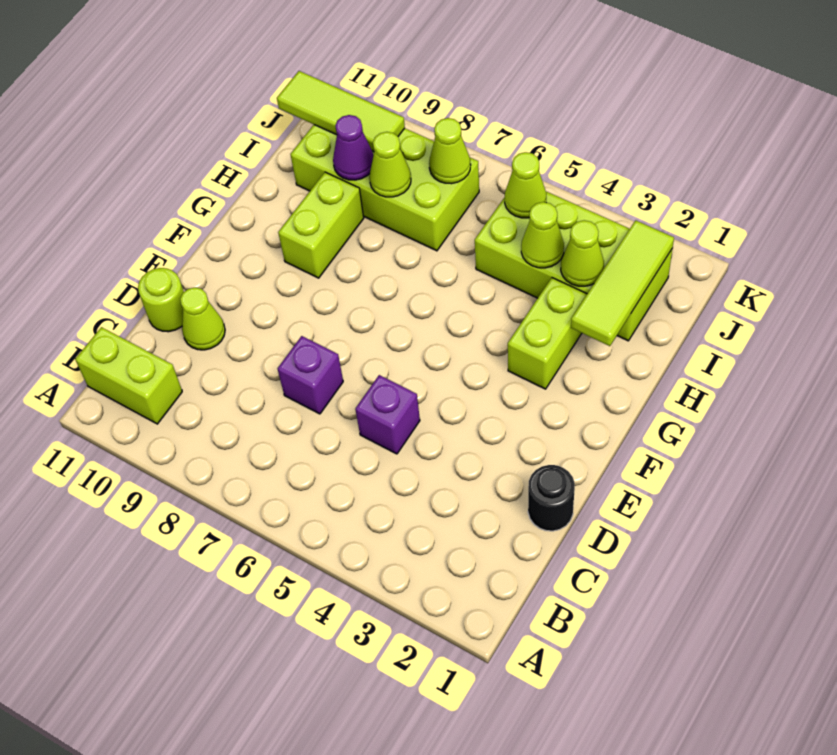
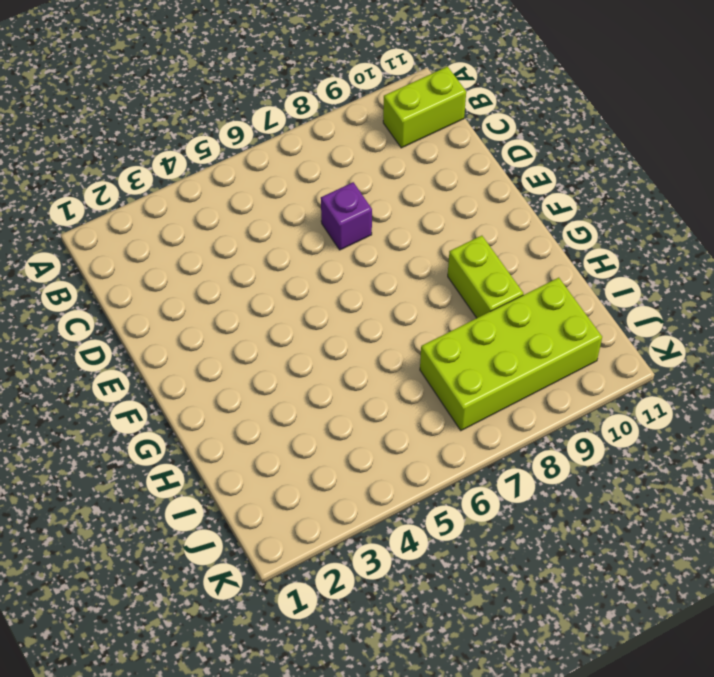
none -> black 1x1 round brick [528,465,575,531]
none -> purple 1x1 brick [355,375,420,454]
none -> lime 1x1 cone [180,288,225,350]

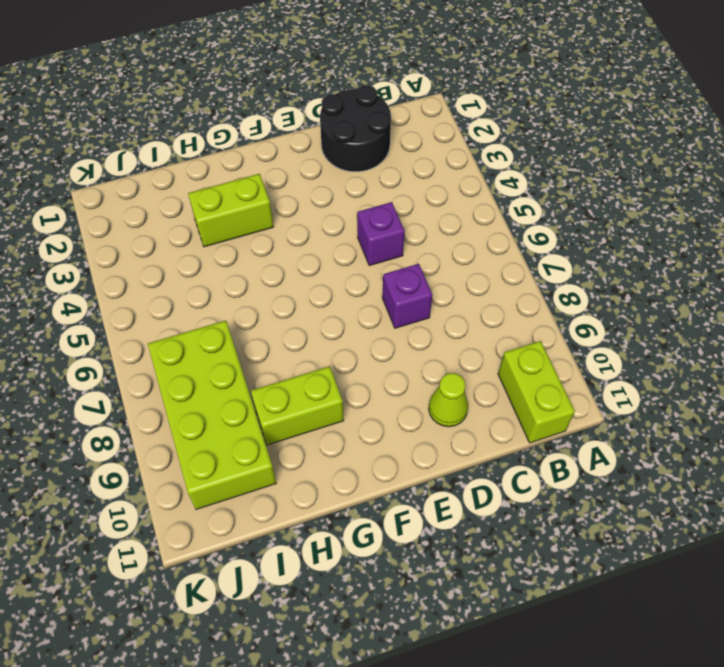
black 2x2 round brick [320,85,391,172] -> black 1x1 round brick [528,465,575,531]
none -> lime 1x1 round brick [138,268,184,332]
none -> lime 2x4 brick [475,192,673,341]
none -> lime 1x3 tile [571,220,674,346]

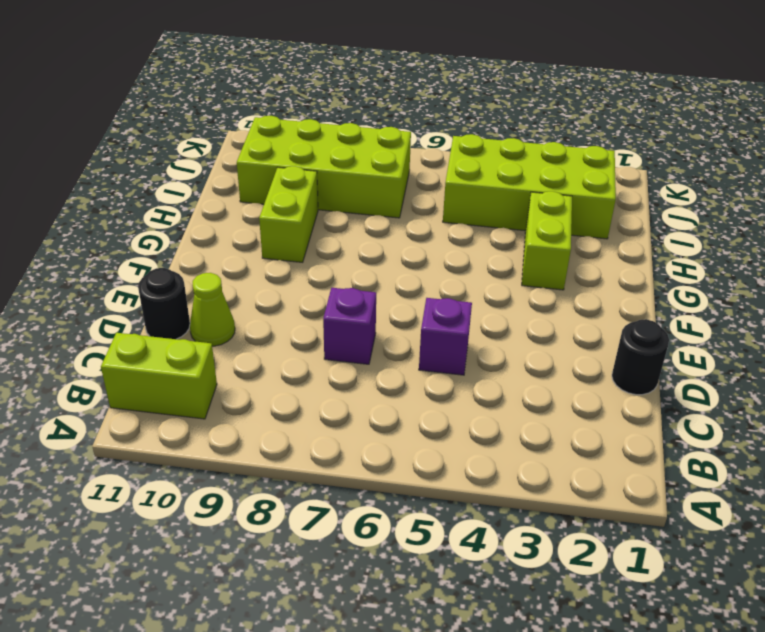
black 1x1 round brick [138,268,190,339] -> lime 1x1 round brick [138,268,184,332]
none -> lime 1x3 tile [571,220,674,346]
none -> lime 1x1 cone [561,220,604,286]
none -> lime 1x1 cone [521,202,564,268]

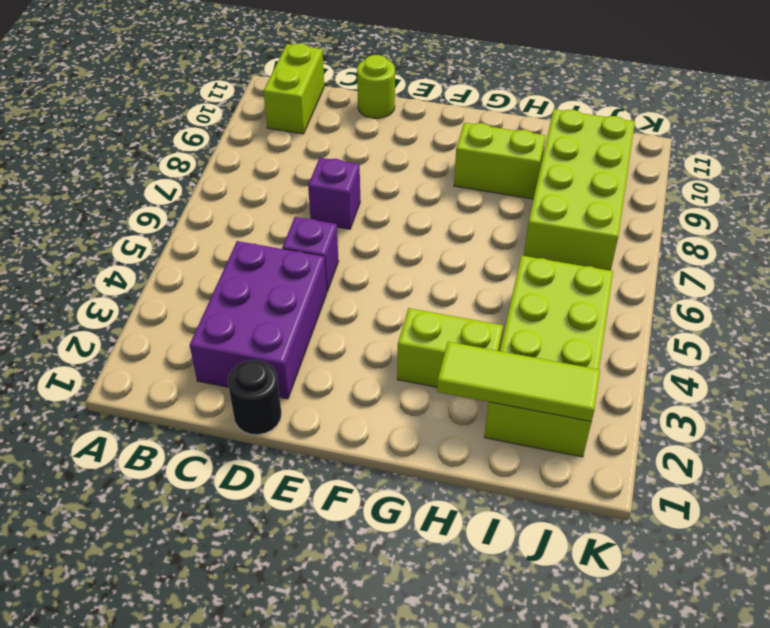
purple 2x3 brick [190,241,327,399] -> none
none -> lime 1x1 cone [180,288,225,350]
none -> lime 1x1 cone [561,220,604,286]
none -> lime 1x1 cone [521,202,564,268]

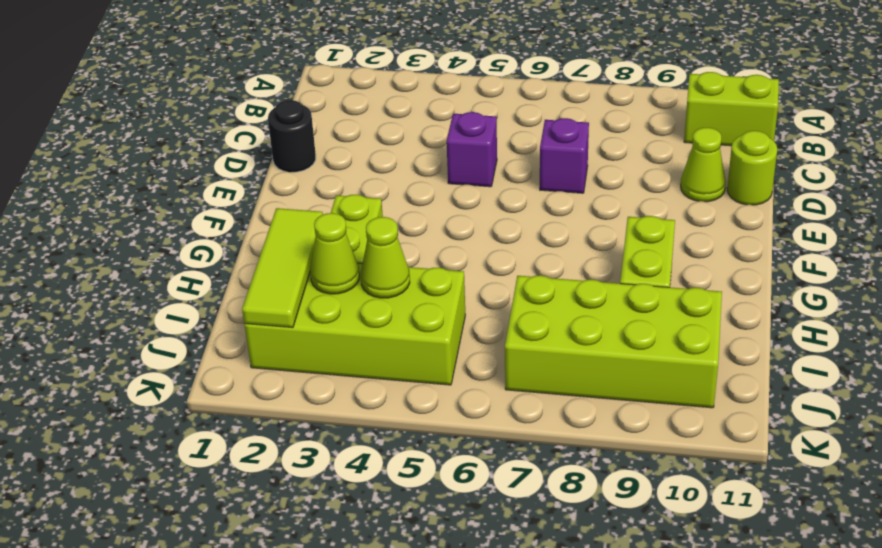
none -> lime 1x1 cone [369,132,411,197]
none -> purple 1x1 cone [333,115,373,180]
none -> lime 1x1 cone [505,152,546,218]

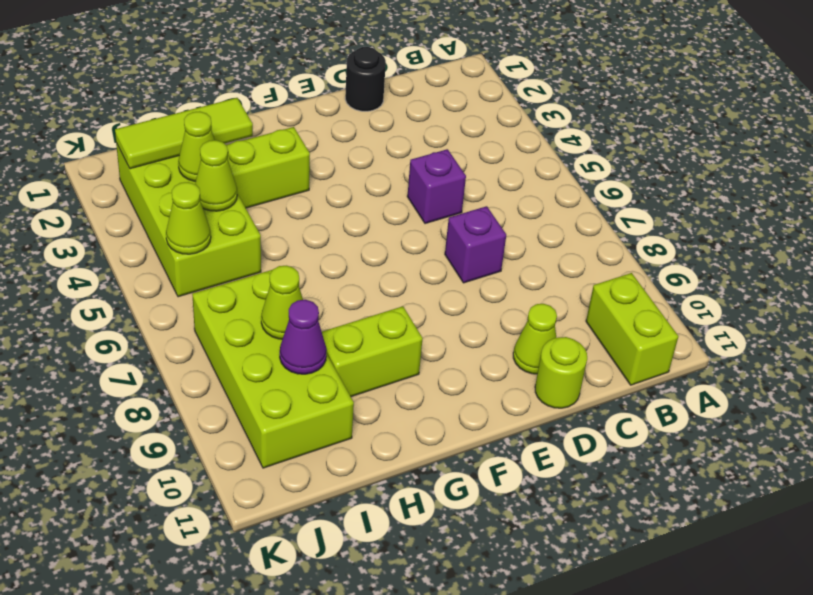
none -> lime 1x1 cone [429,118,471,184]
none -> lime 1x3 tile [277,71,405,152]

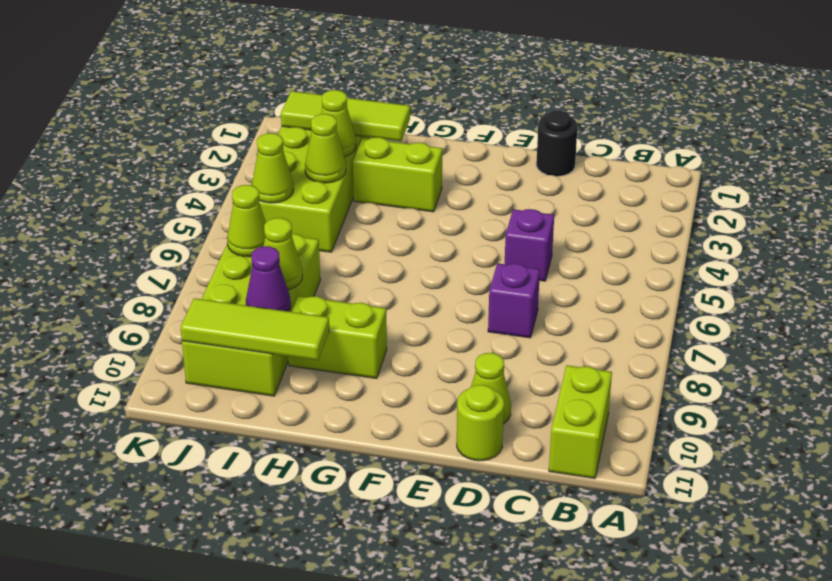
lime 1x3 tile [180,298,329,361] -> lime 1x3 tile turned to [277,71,405,152]

